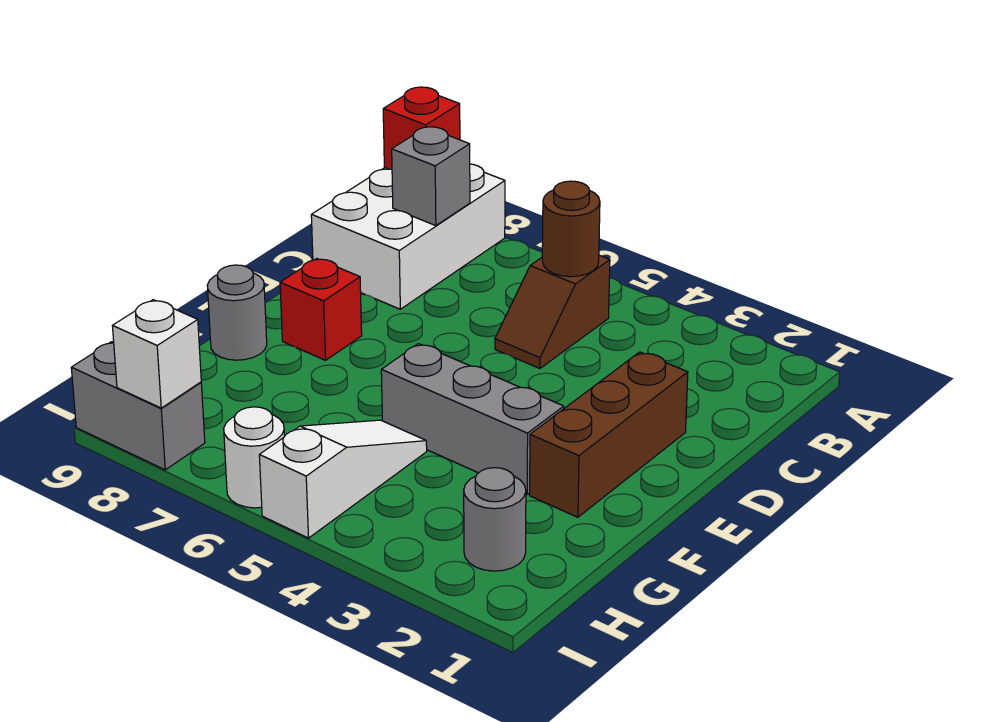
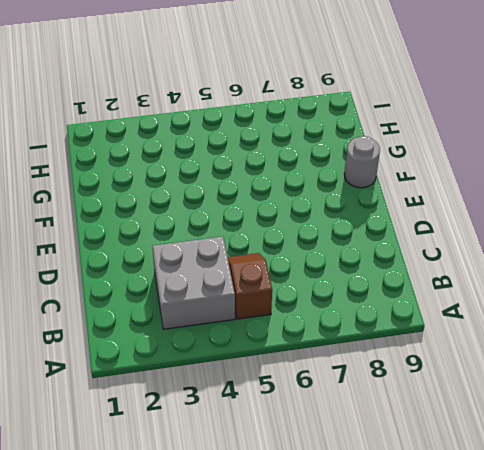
grey 2x2 brick [152,236,235,329] -> none
none -> white 2x3 brick [311,164,505,309]
none -> brown 1x3 brick [530,352,688,517]
none -> red 1x1 brick [280,259,362,360]

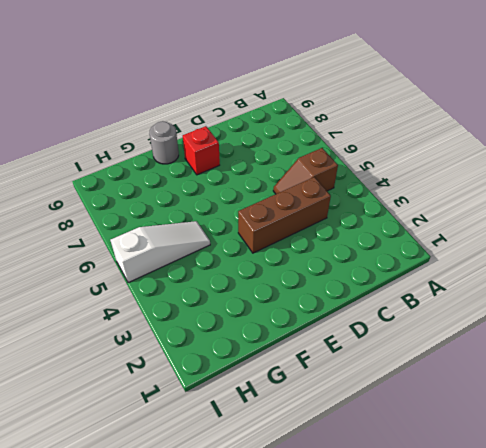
brown 1x3 brick [238,177,331,253] -> brown 1x3 brick moved to [530,352,688,517]
none -> white 2x3 brick [311,164,505,309]
none -> grey 1x3 brick [381,344,564,494]
none -> grey 1x1 round brick [464,468,526,571]

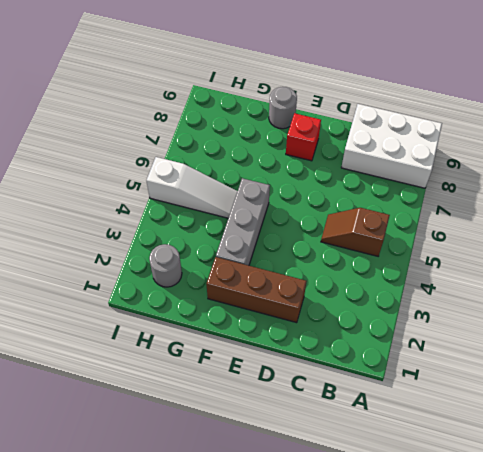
none -> white 1x1 round brick [224,407,285,508]
none -> grey 1x2 brick [71,342,205,470]
none -> red 1x1 brick [383,87,460,169]

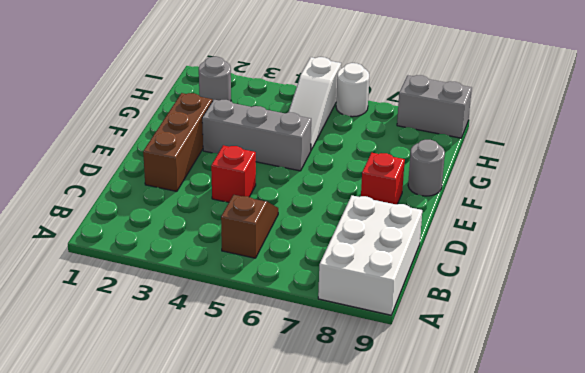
red 1x1 brick [211,145,256,203] -> red 1x1 brick moved to [383,87,460,169]
none -> brown 1x1 round brick [542,181,600,277]
none -> grey 1x1 brick [392,127,470,226]
none -> white 1x1 brick [113,300,201,408]

